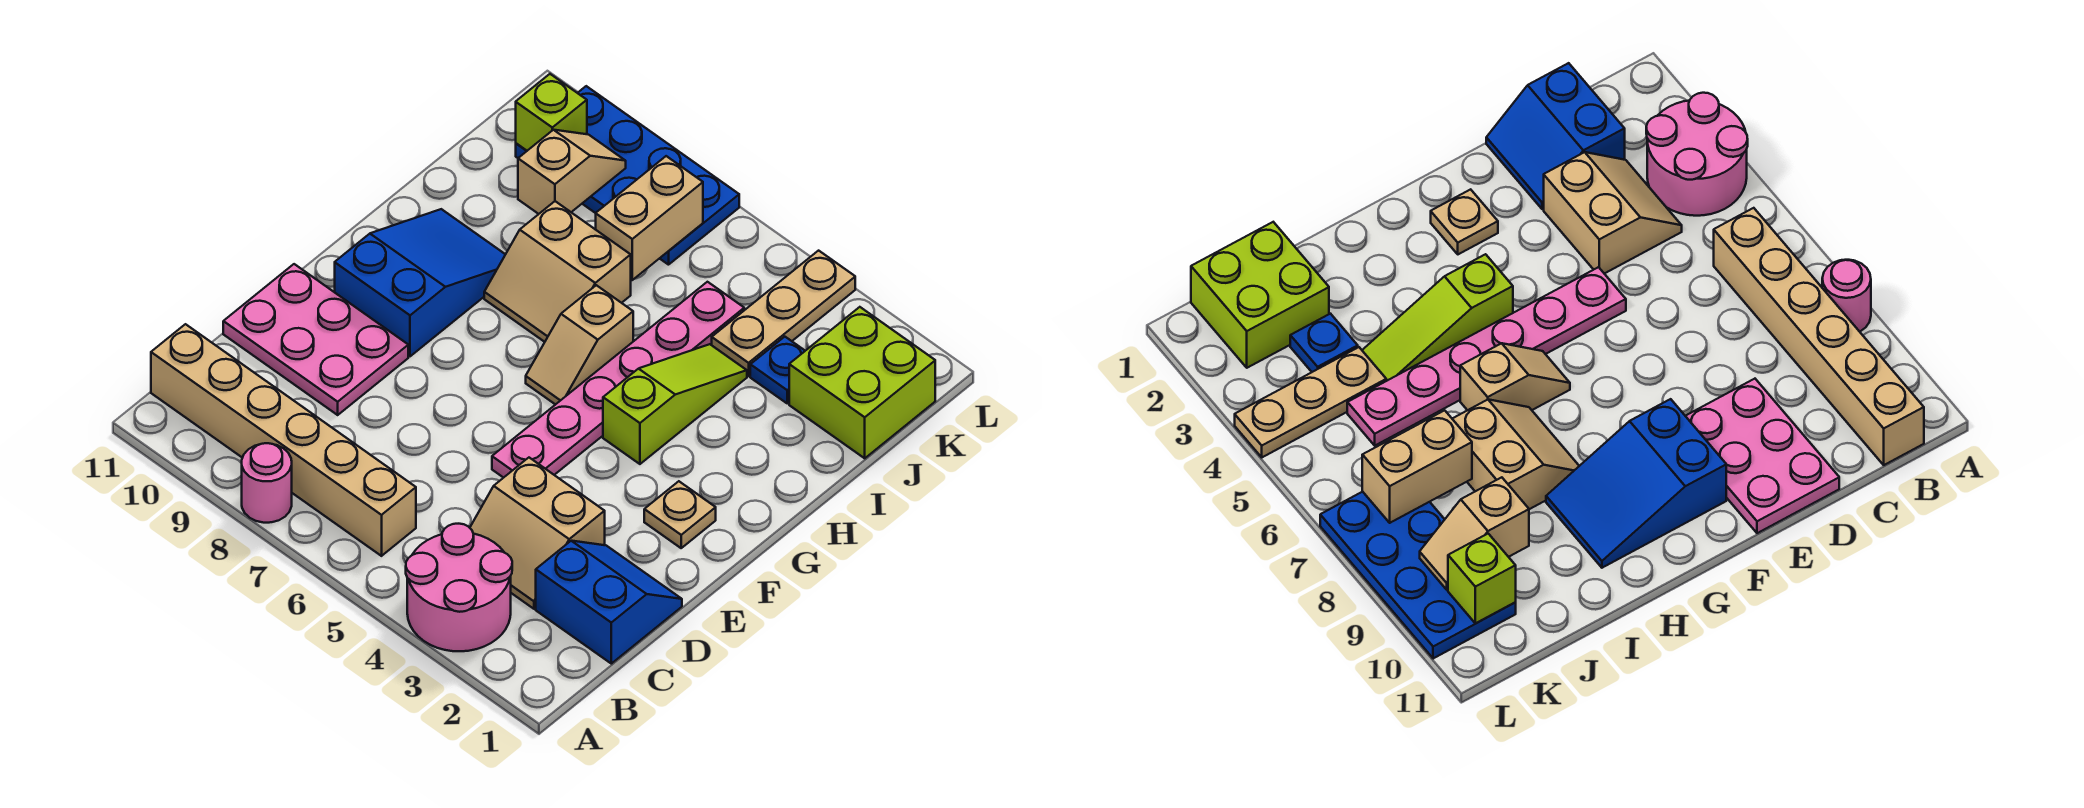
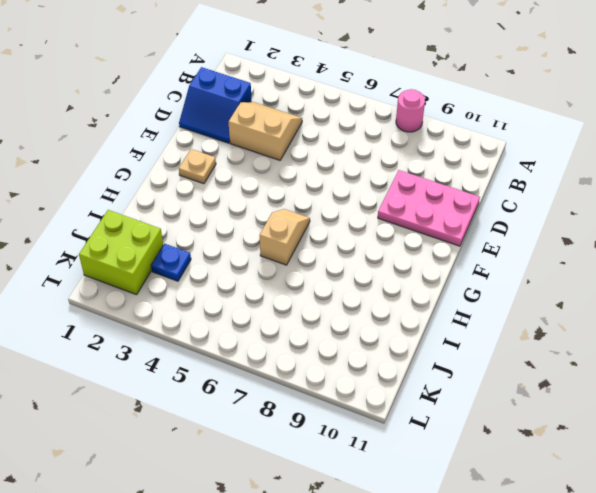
none -> pink 2x2 round brick [406,524,512,651]
none -> tan 1x6 brick [151,324,416,556]
none -> pink 1x6 plate [492,282,744,478]

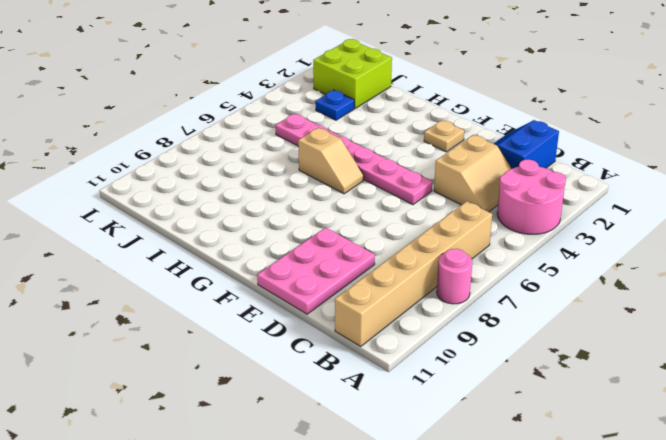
none -> blue 2x3 slope [335,209,506,356]
none -> lime 1x3 slope [603,344,747,464]
none -> tan 2x2 slope [484,201,631,342]

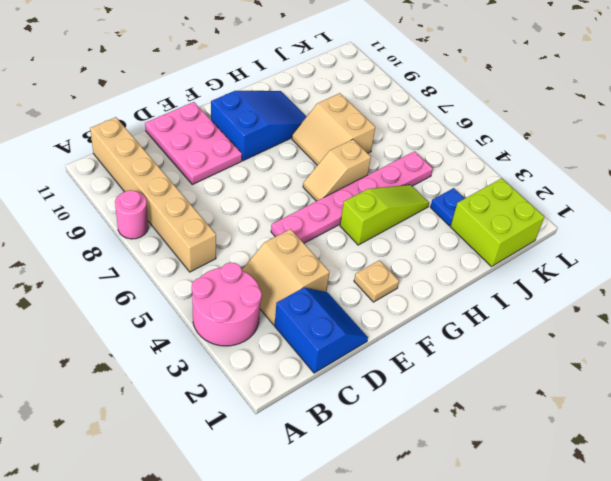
none -> tan 1x3 plate [712,251,855,376]
none -> blue 2x4 plate [516,86,739,265]
none -> tan 1x2 brick [596,156,703,280]

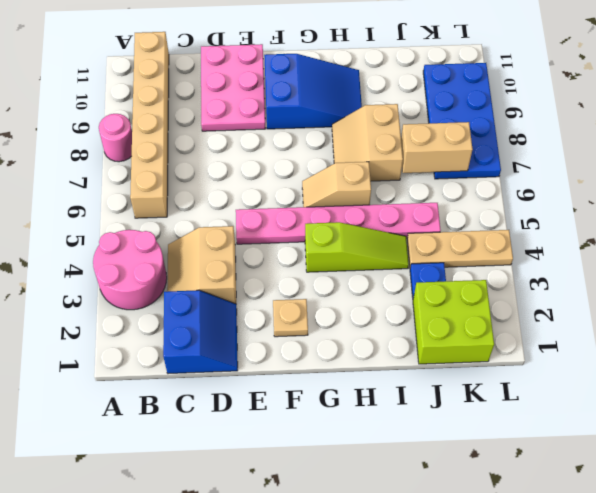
none -> tan 1x2 slope [518,130,626,214]
none -> lime 1x1 brick [516,74,587,151]

